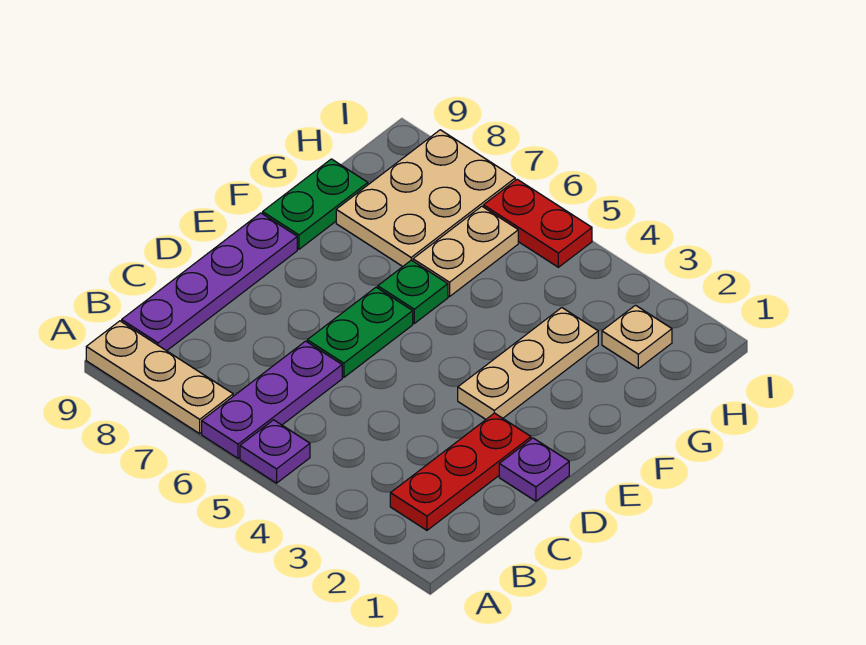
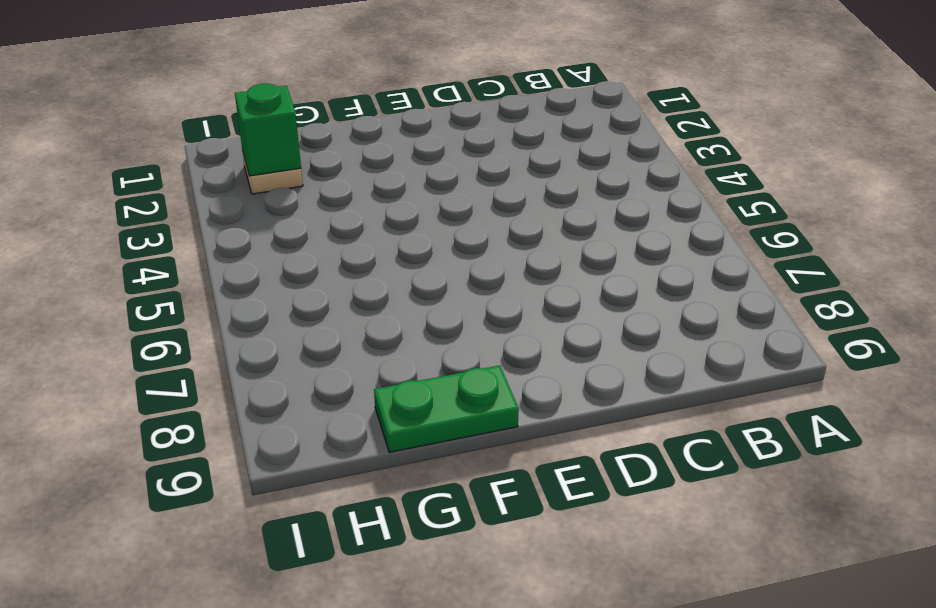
green 1x1 brick [235,84,301,176] -> none
none -> purple 1x1 plate [240,420,310,483]
none -> purple 1x3 plate [202,341,342,458]
none -> tan 1x3 plate [86,321,233,434]

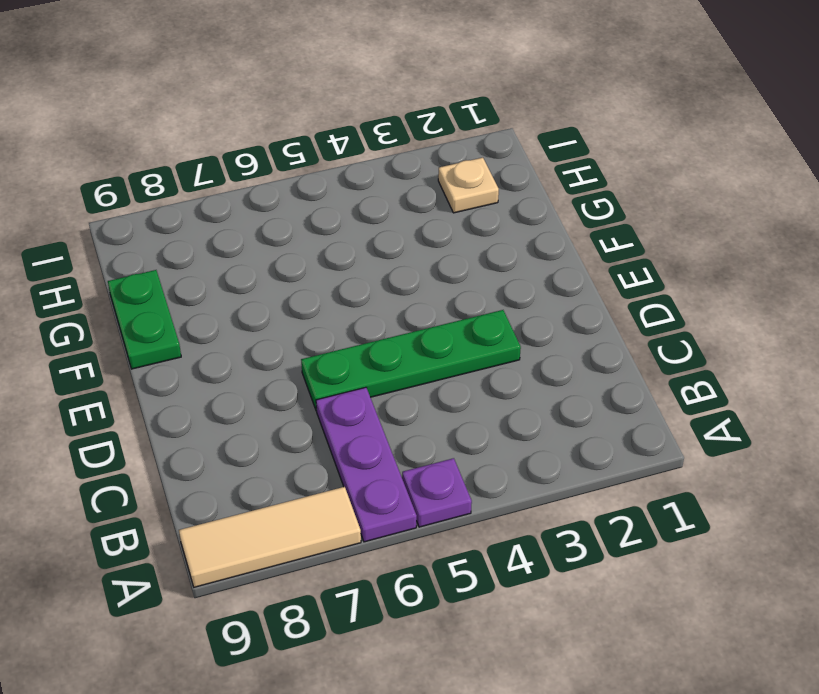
tan 1x3 tile [179,487,361,587] -> tan 1x3 plate [86,321,233,434]
green 1x4 plate [301,310,521,411] -> green 1x2 plate [307,287,413,377]
none -> red 1x3 plate [390,413,531,530]
none -> purple 1x4 plate [122,213,297,351]
none -> purple 1x1 plate [499,438,569,501]

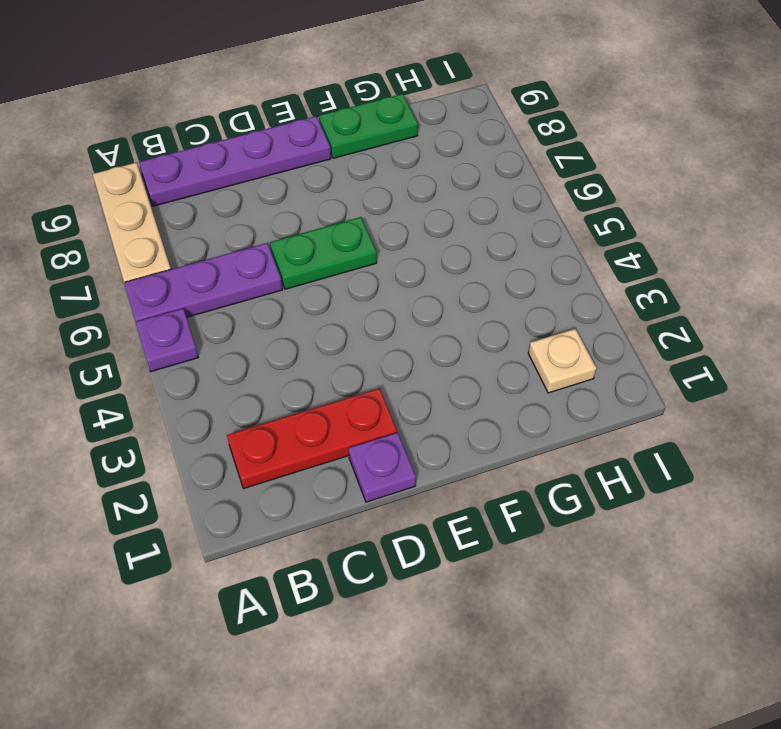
none -> tan 1x3 plate [458,308,598,419]
none -> green 1x1 plate [378,260,448,323]
none -> tan 1x2 plate [413,206,518,297]

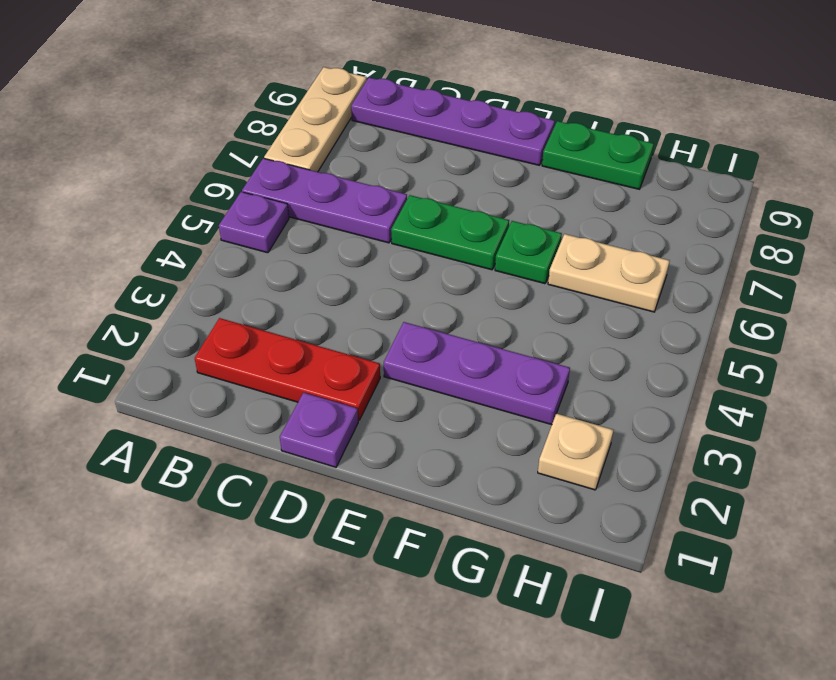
purple 1x3 plate [384,322,570,425] -> tan 1x3 plate [458,308,598,419]
none -> tan 2x3 plate [336,130,515,266]
none -> red 1x2 plate [483,179,592,267]

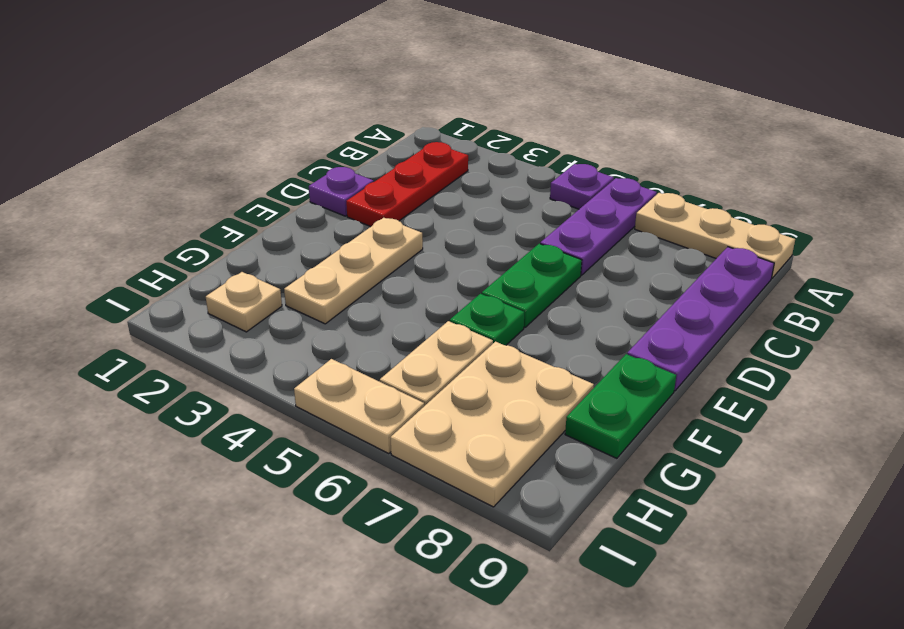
tan 1x2 plate [294,359,424,453] -> red 1x2 plate [483,179,592,267]

